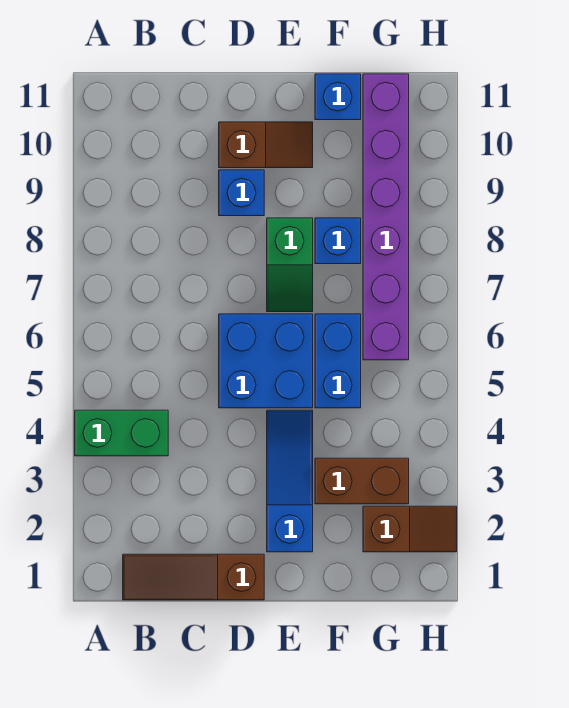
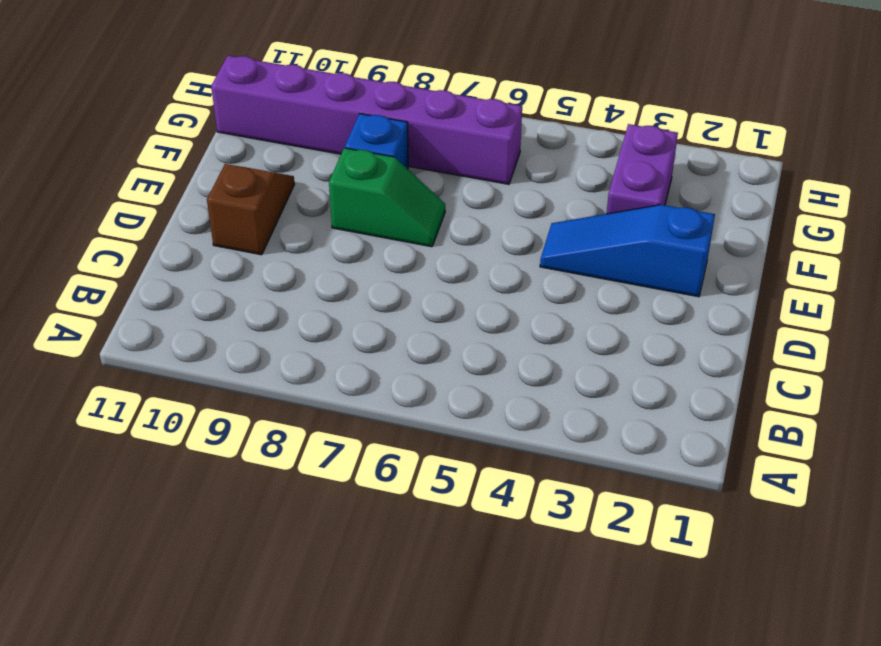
purple 1x2 brick [607,124,678,214] -> brown 1x2 brick [315,458,409,504]
none -> green 1x2 brick [75,410,168,456]
none -> brown 1x3 slope [123,554,264,600]
none -> blue 2x2 brick [219,314,313,408]

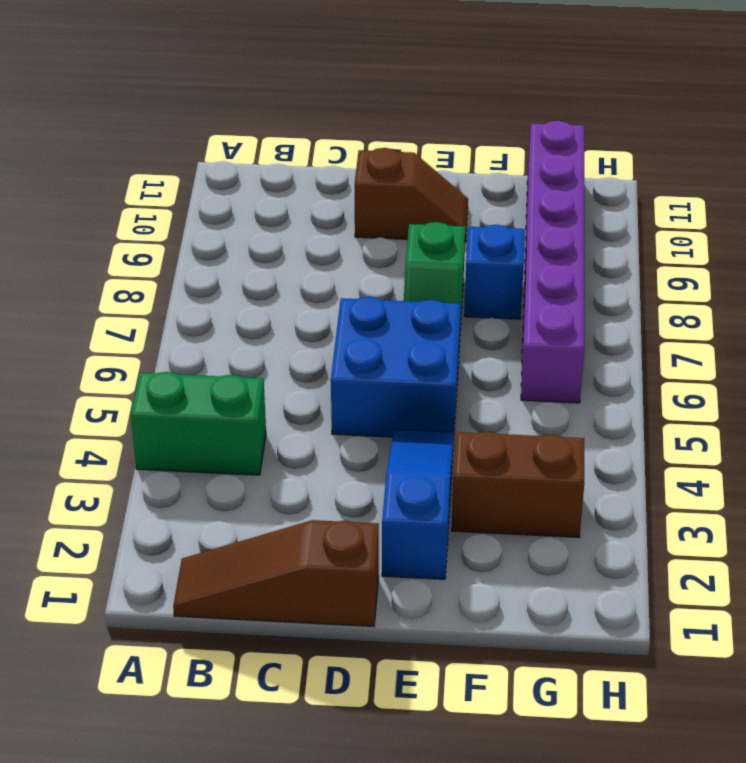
none -> blue 1x1 brick [219,170,264,216]
none -> blue 1x2 brick [315,314,361,408]
none -> blue 1x1 brick [315,74,361,120]

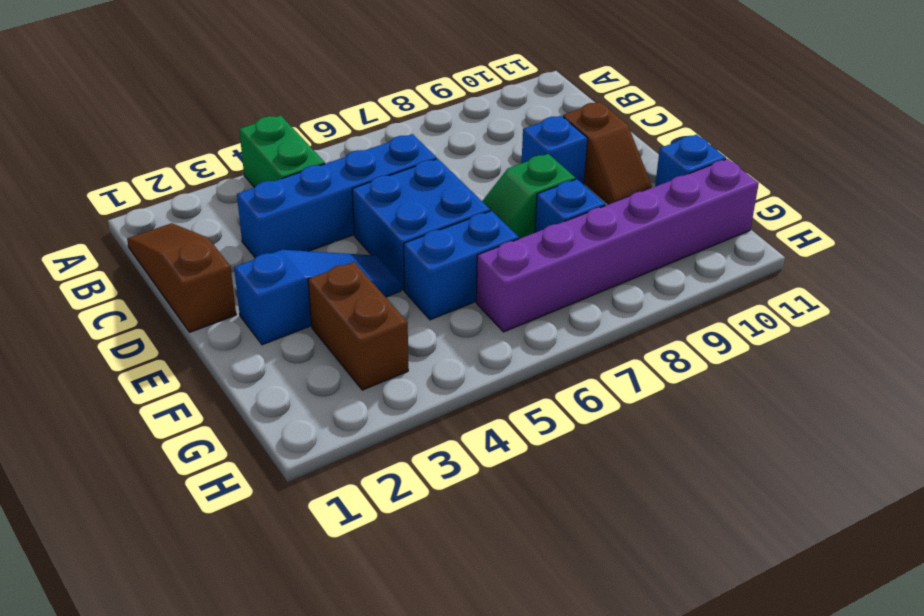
blue 1x4 brick [237,134,437,258] -> none
none -> brown 1x2 slope [363,506,457,552]

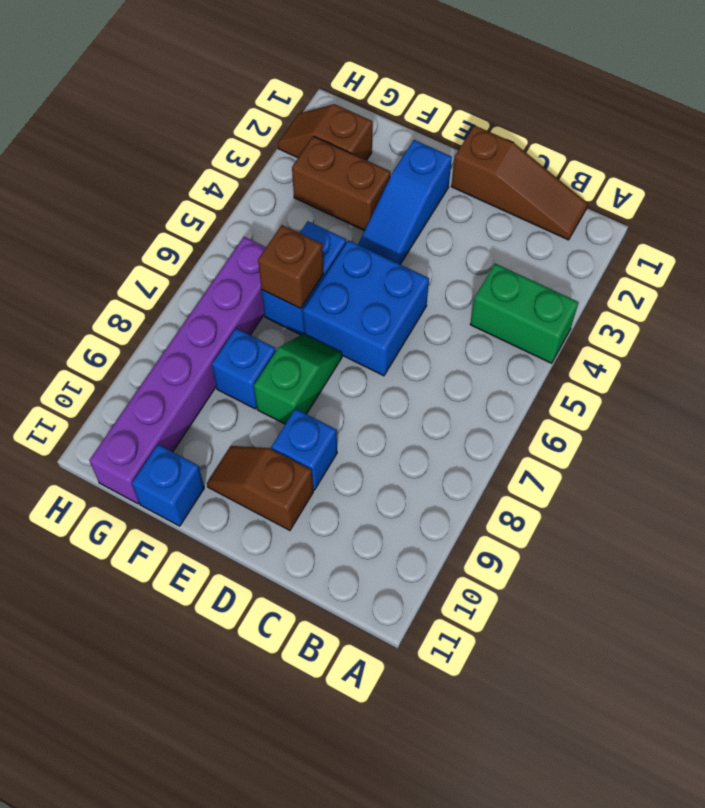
brown 1x1 brick [258,225,323,308] -> none

